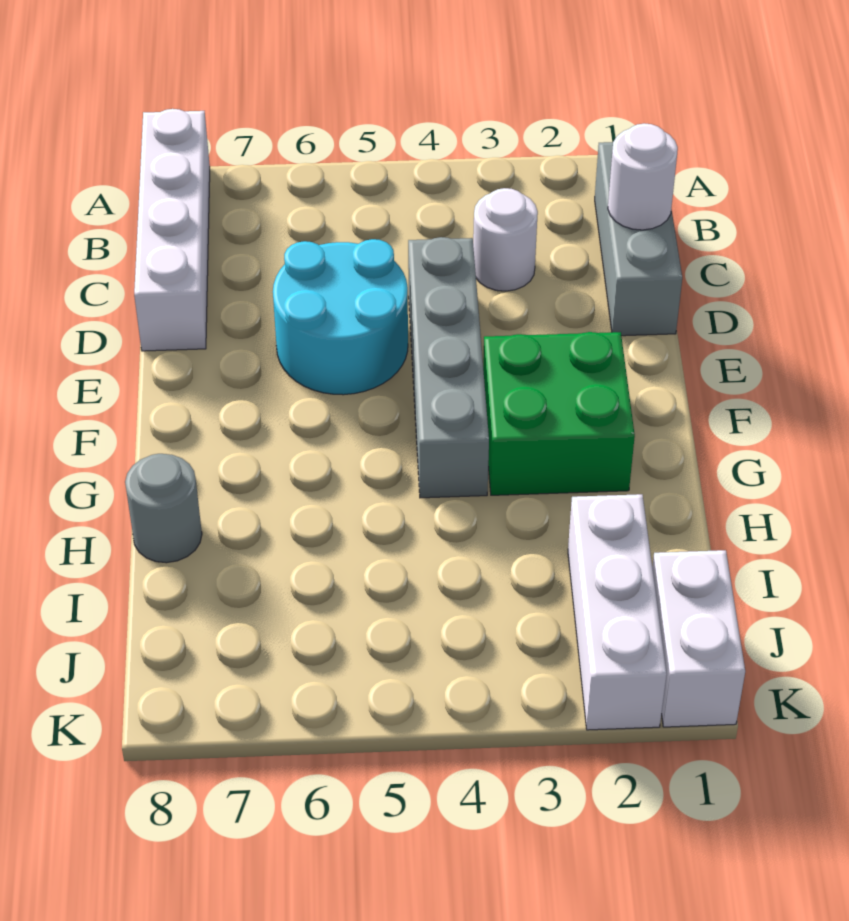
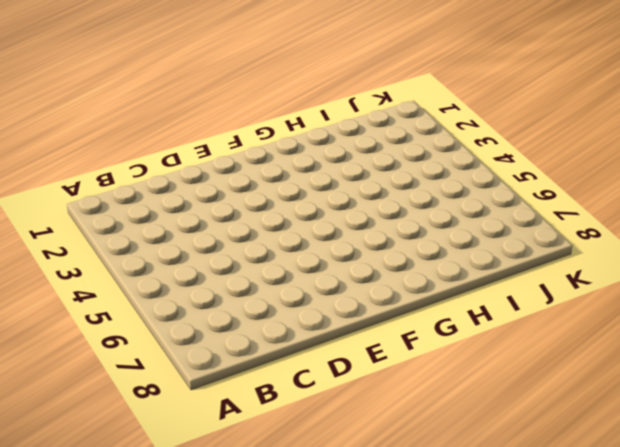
none -> white 1x4 brick [134,109,210,351]
none -> grey 1x3 brick [595,142,682,336]

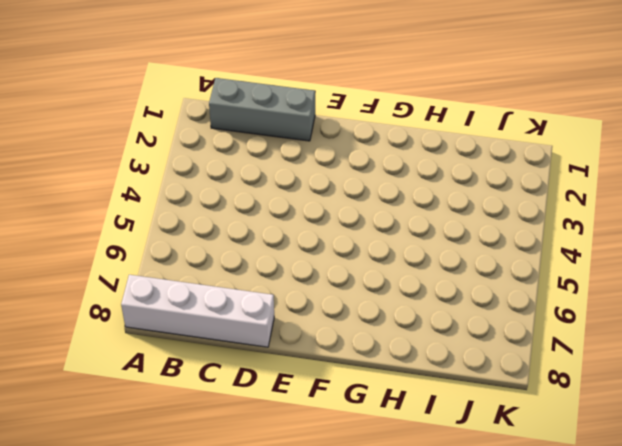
none -> white 1x1 round brick [473,188,538,291]
none -> grey 1x4 brick [408,237,489,498]

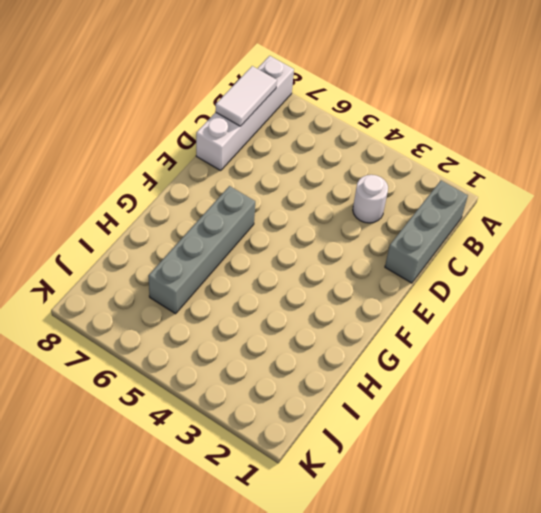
white 1x2 tile [215,66,277,126] -> none
grey 1x4 brick [148,186,255,314] -> grey 1x4 brick moved to [408,237,489,498]
none -> cyan 2x2 round brick [273,239,408,395]
none -> green 2x2 brick [483,332,635,495]

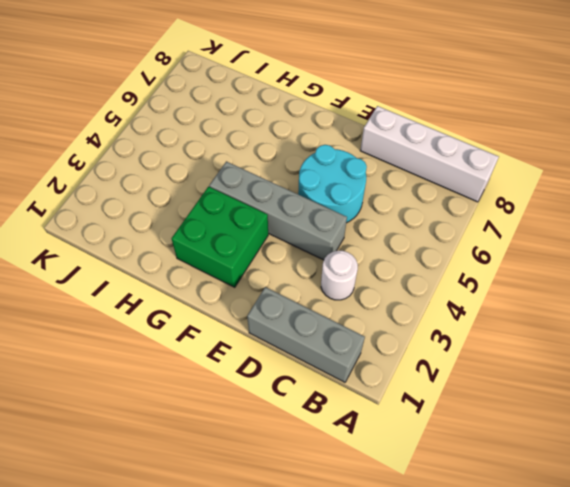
none -> grey 1x1 round brick [125,454,202,563]
none -> white 1x3 brick [568,494,667,730]

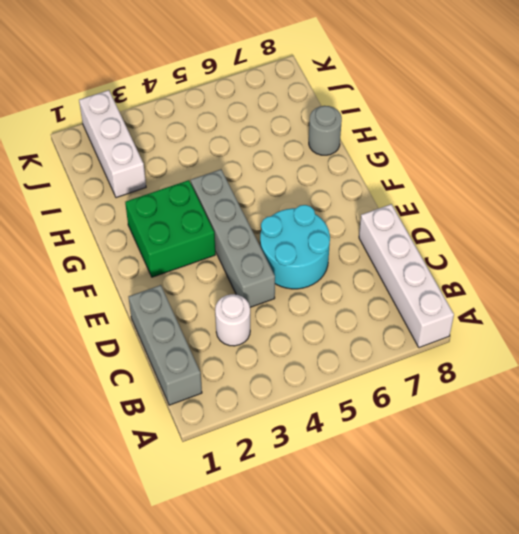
none -> white 1x2 brick [652,550,745,727]
none -> white 1x1 round brick [608,123,678,230]

